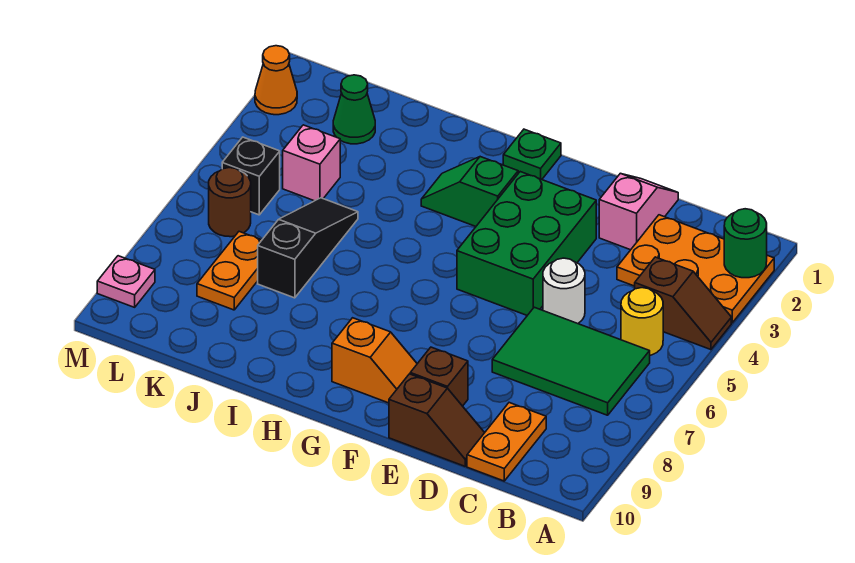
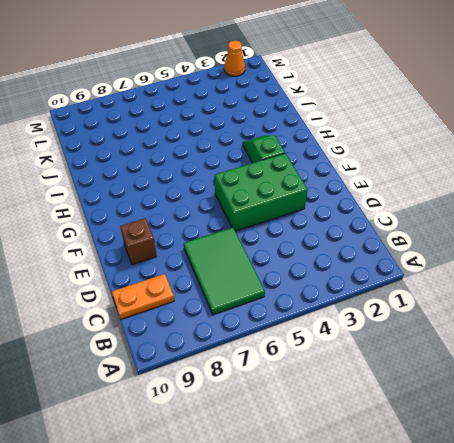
none -> orange 2x3 plate [617,215,774,323]
none -> brown 1x2 slope [635,257,731,350]
none -> yellow 1x1 round brick [621,288,663,355]

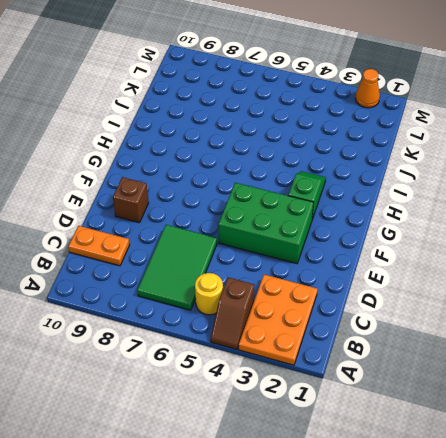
none -> pink 1x2 slope [599,173,678,250]
none -> white 1x1 round brick [543,258,585,324]
none -> brown 1x2 slope [389,374,484,466]

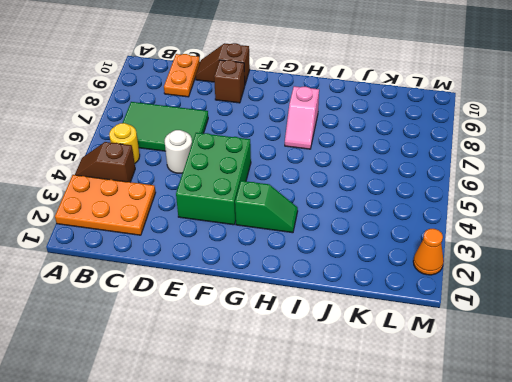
pink 1x2 slope [285,86,319,149] -> pink 1x2 slope moved to [599,173,678,250]
none -> orange 1x2 slope [332,318,417,403]
none -> green 1x1 plate [503,129,561,179]
none -> black 1x3 slope [258,198,358,298]

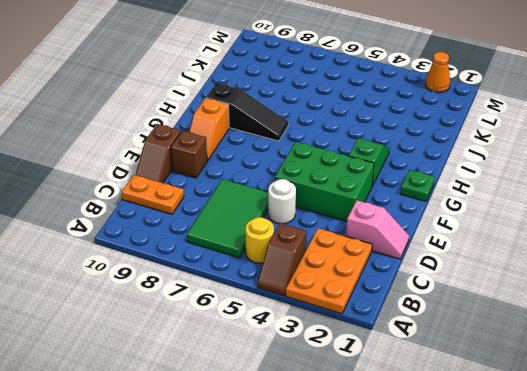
black 1x3 slope [206,83,288,141] -> black 1x3 slope moved to [258,198,358,298]
none -> green 1x1 cone [333,75,375,144]
none -> pink 1x1 brick [283,125,340,201]
none -> orange 1x2 plate [197,232,262,310]

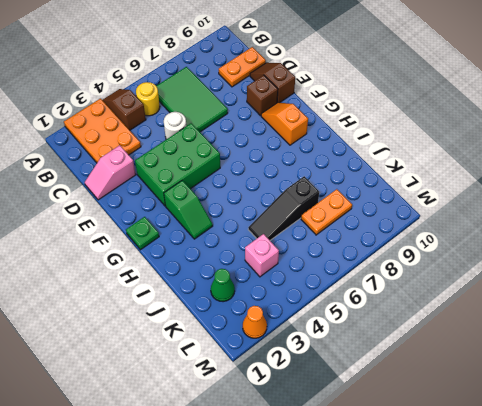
none -> black 1x1 brick [222,137,280,215]
none -> brown 1x1 round brick [209,168,251,237]
none -> pink 1x1 plate [97,256,155,307]

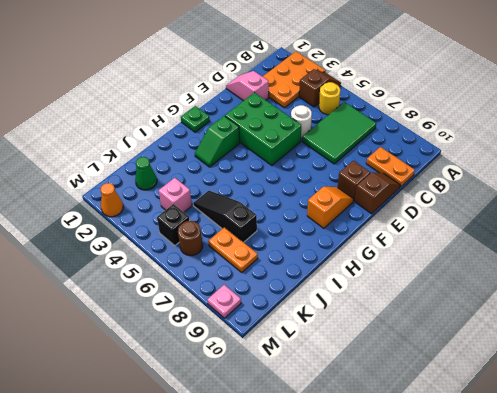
none -> green 1x1 round brick [724,209,767,278]

